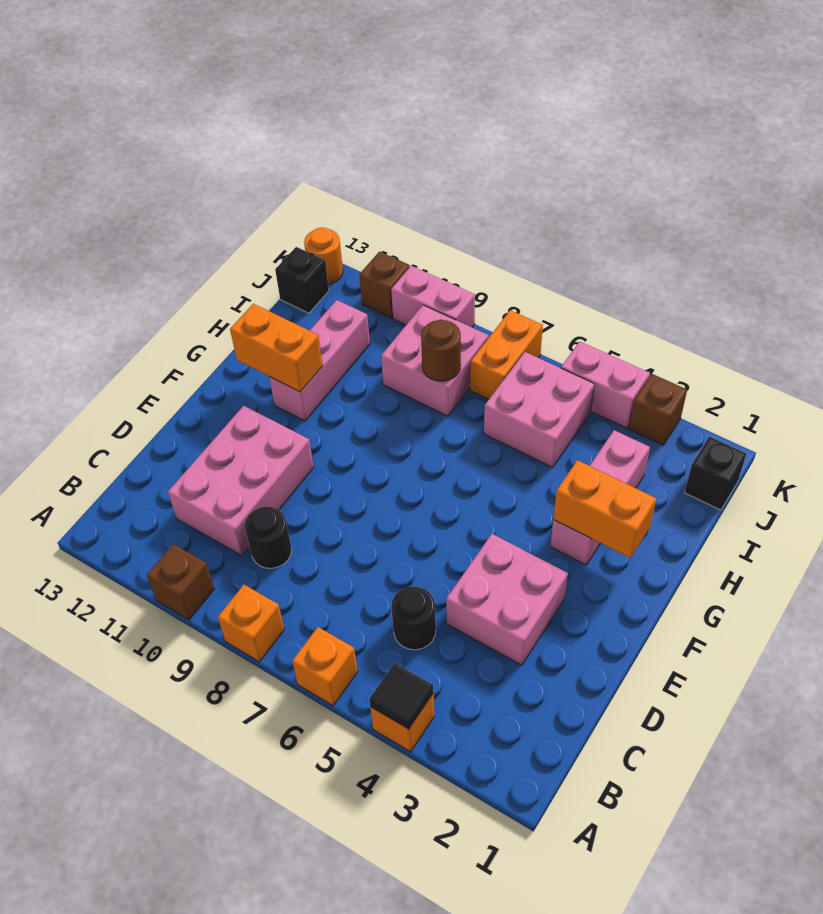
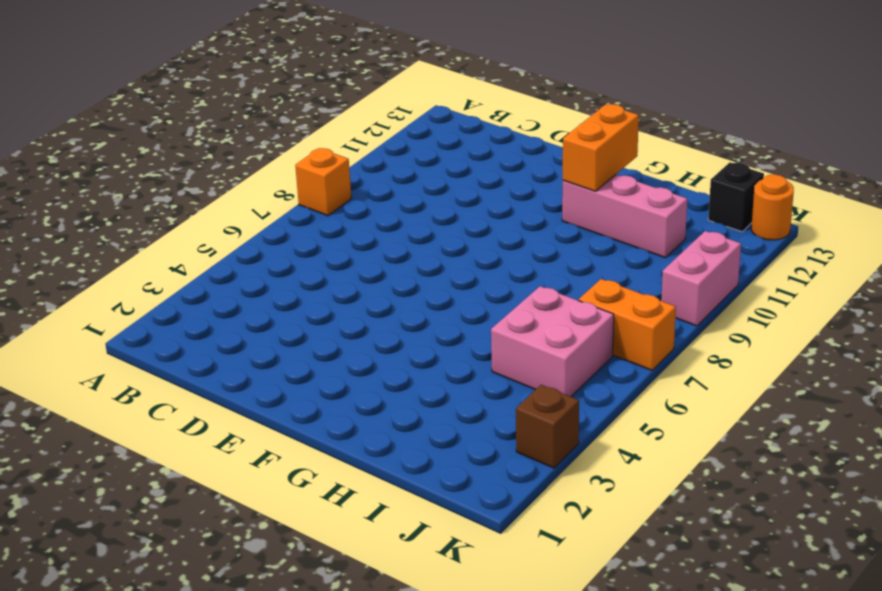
none -> orange 1x1 brick [370,694,434,752]
none -> orange 1x1 brick [292,627,358,706]
none -> brown 1x1 brick [147,544,214,620]

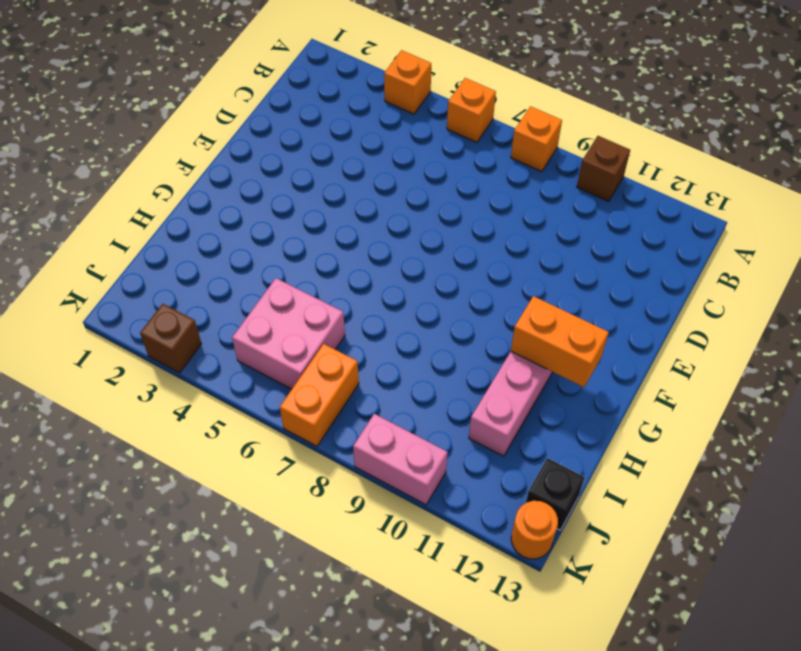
none -> black 1x1 round brick [391,586,436,650]
none -> black 1x1 round brick [245,507,292,568]
none -> pink 2x3 brick [168,406,314,555]

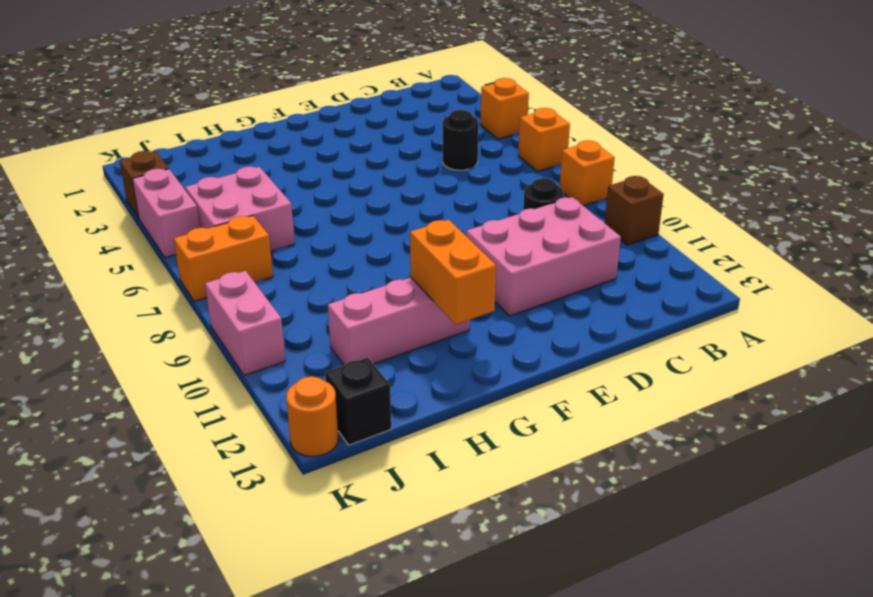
none -> pink 2x2 brick [446,534,568,665]
none -> pink 1x3 brick [550,430,650,565]
none -> pink 2x2 brick [381,305,489,416]

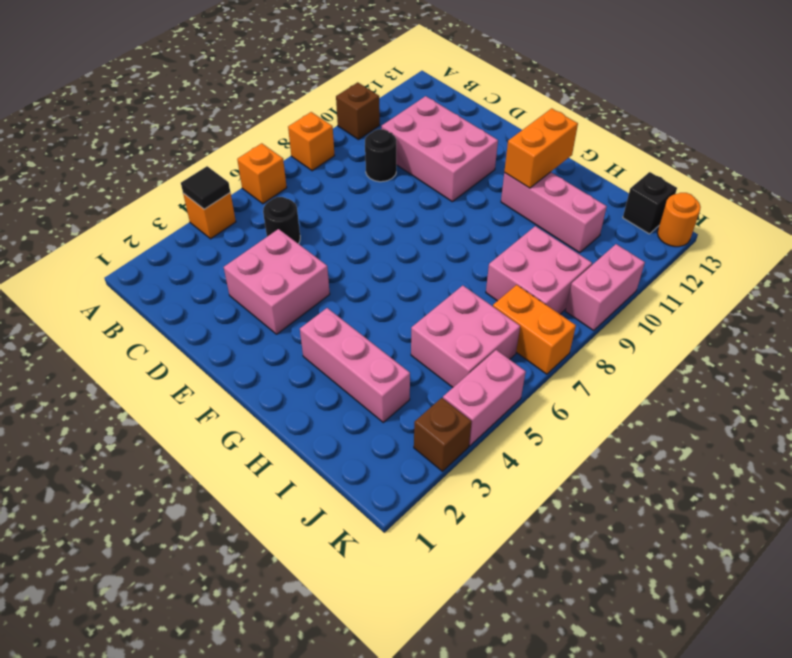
none -> black 1x1 brick [685,437,746,510]
none -> brown 1x1 brick [359,252,410,318]
none -> orange 1x2 brick [553,460,656,558]

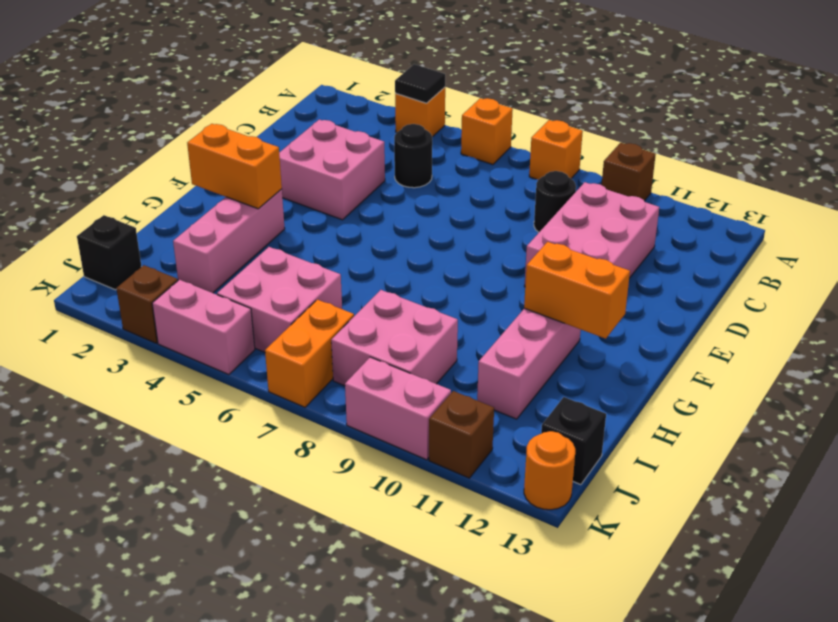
none -> brown 1x1 round brick [421,319,461,381]

